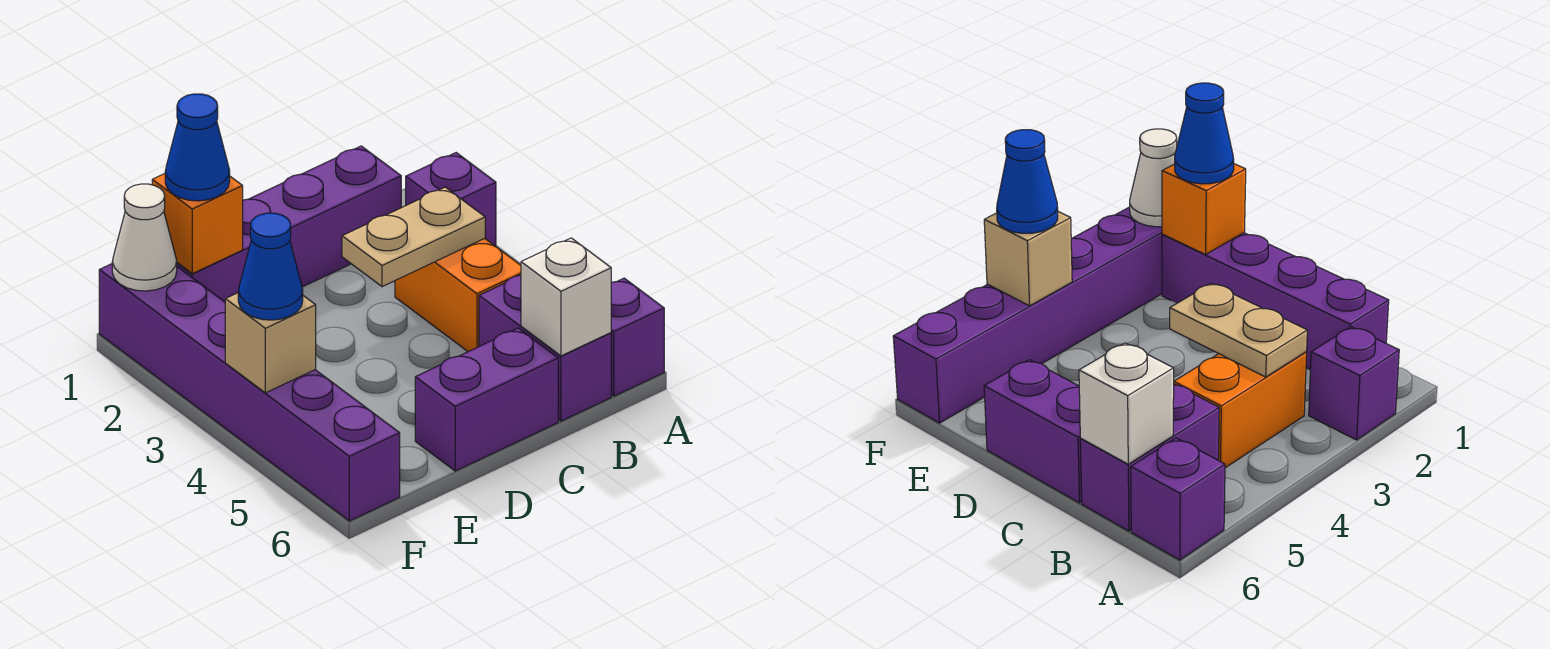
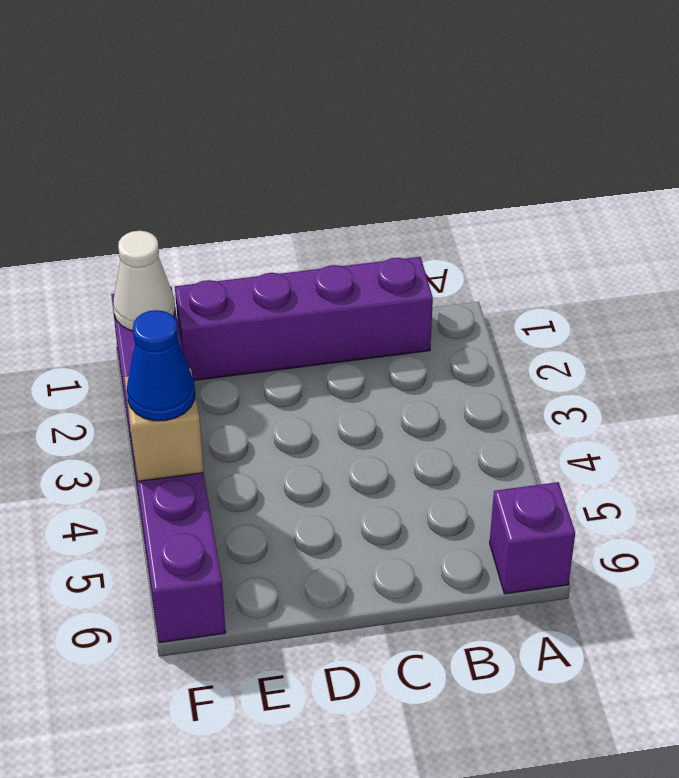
none -> purple 1x1 brick [406,153,496,246]
none -> orange 1x2 brick [395,238,521,352]
none -> purple 1x2 brick [479,275,611,421]

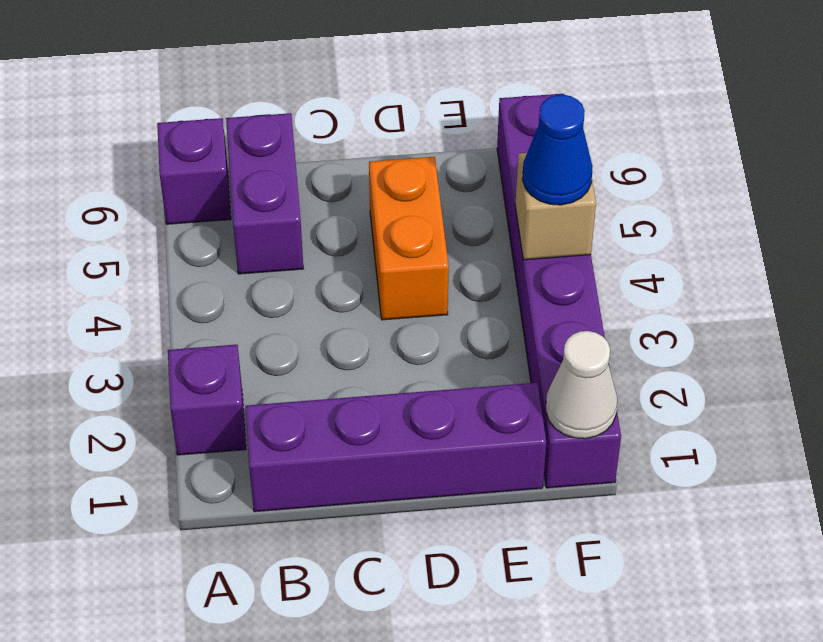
orange 1x2 brick [369,157,449,320] -> orange 1x2 brick moved to [395,238,521,352]
none -> purple 1x2 brick [415,328,558,471]
none -> tan 1x2 plate [342,187,485,287]
none -> white 1x1 brick [521,238,611,356]

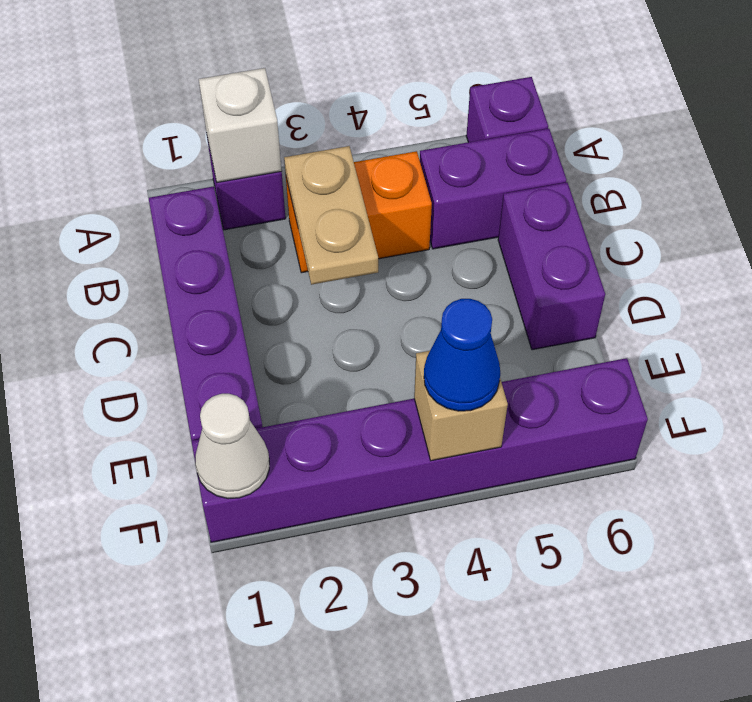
white 1x1 brick [199,68,282,183] -> white 1x1 brick moved to [521,238,611,356]
none -> orange 1x1 brick [152,174,243,274]
none -> blue 1x1 cone [165,94,230,201]

